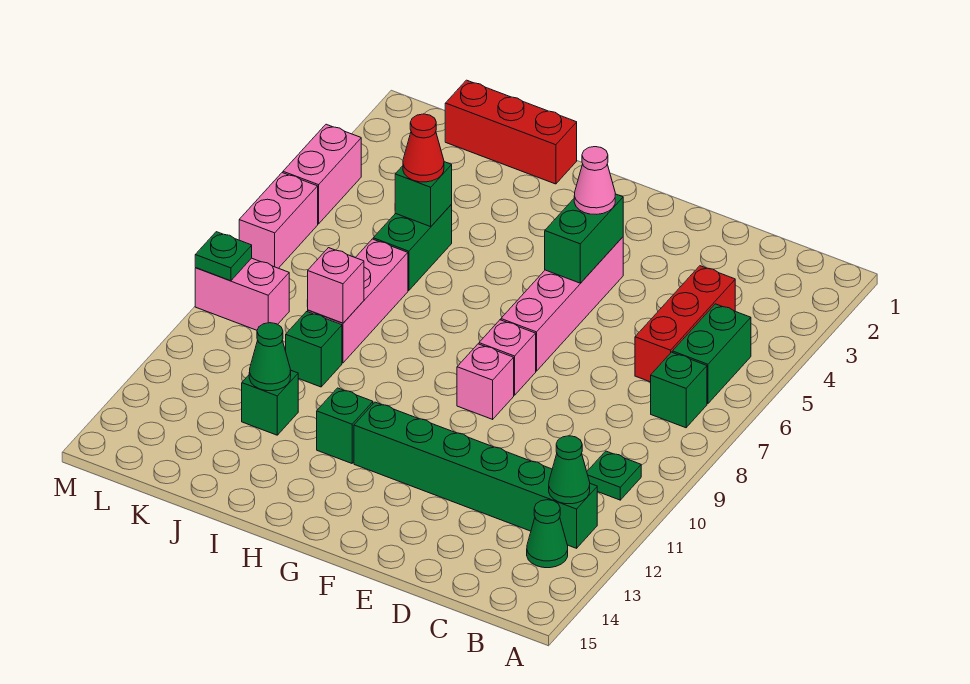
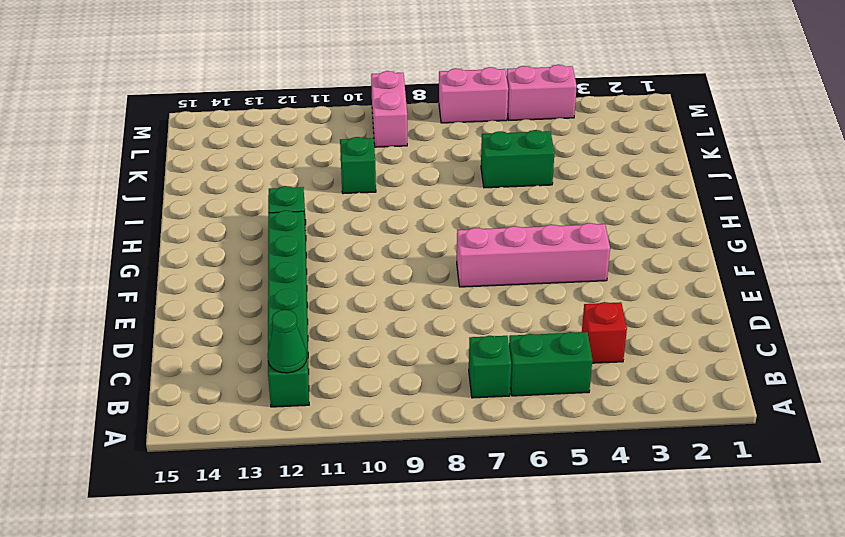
red 1x1 brick [582,302,627,363] -> red 1x3 brick [635,266,735,382]
none -> green 1x1 plate [587,451,641,500]
none -> green 1x1 cone [527,500,568,568]
none -> pink 1x1 brick [479,320,536,395]

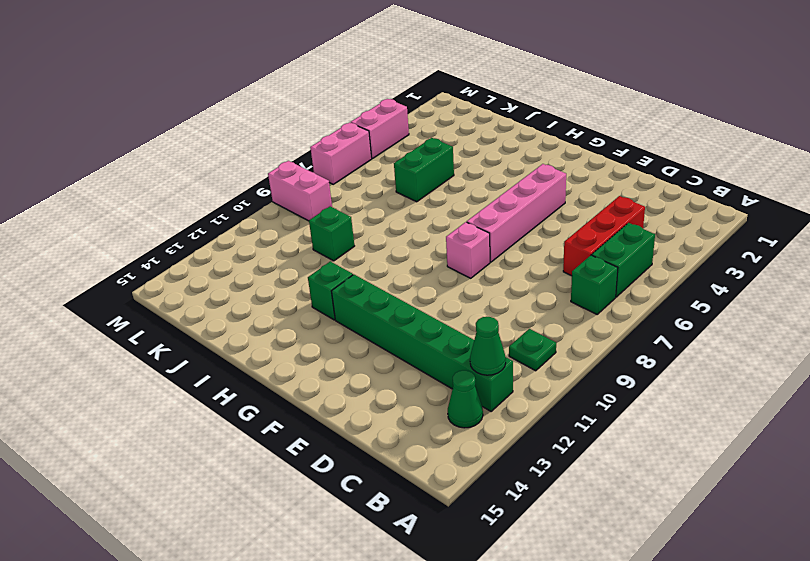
none -> pink 1x1 brick [457,344,514,419]
none -> red 1x3 brick [445,80,577,184]
none -> pink 1x3 brick [308,239,408,363]

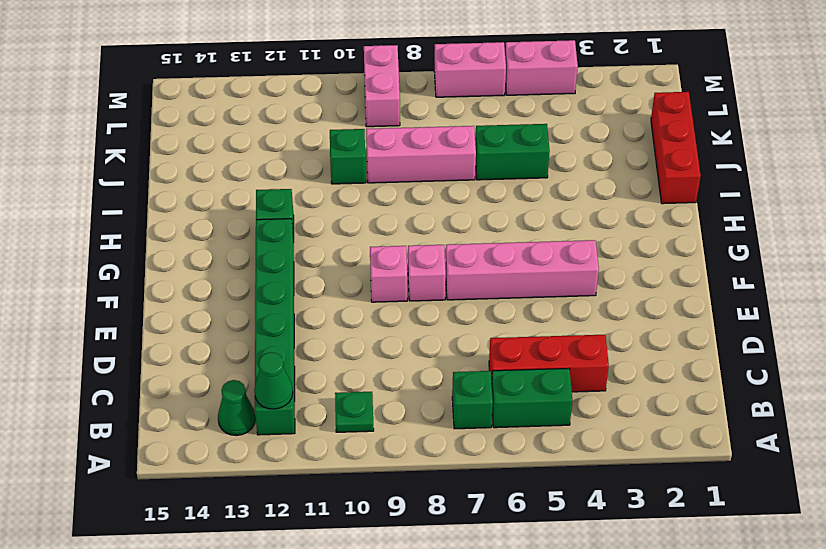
none -> green 1x1 brick [242,371,298,435]
none -> green 1x2 brick [545,194,623,283]
none -> green 1x1 brick [395,162,452,227]

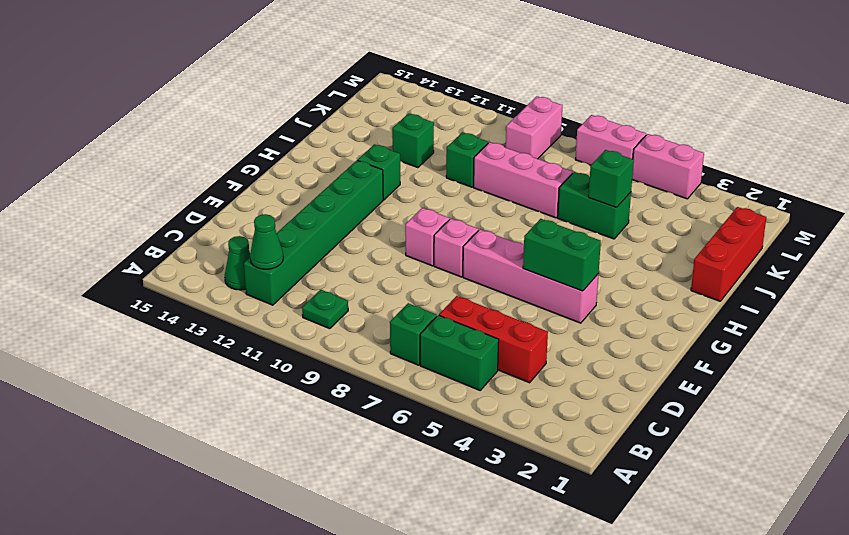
none -> pink 1x1 brick [307,248,364,323]
none -> green 1x1 cone [249,323,291,391]
none -> green 1x1 plate [195,232,252,281]

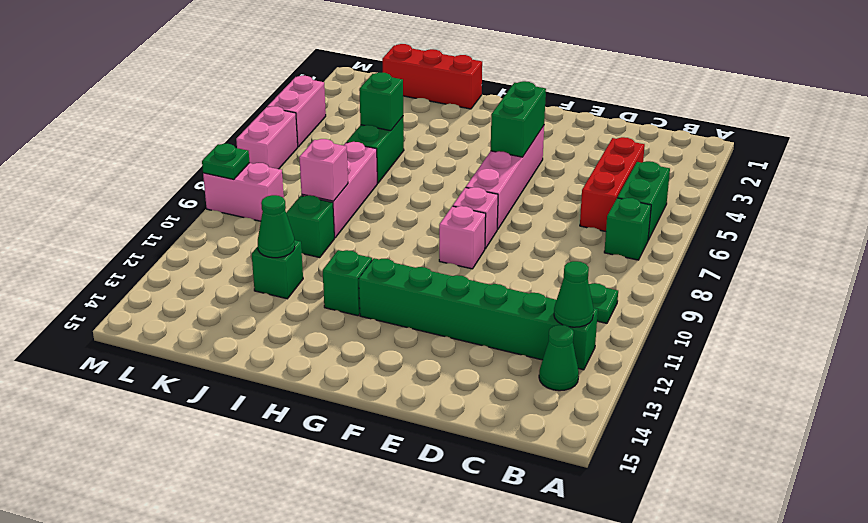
none -> pink 1x1 cone [574,147,615,214]
none -> red 1x1 cone [403,114,444,182]

